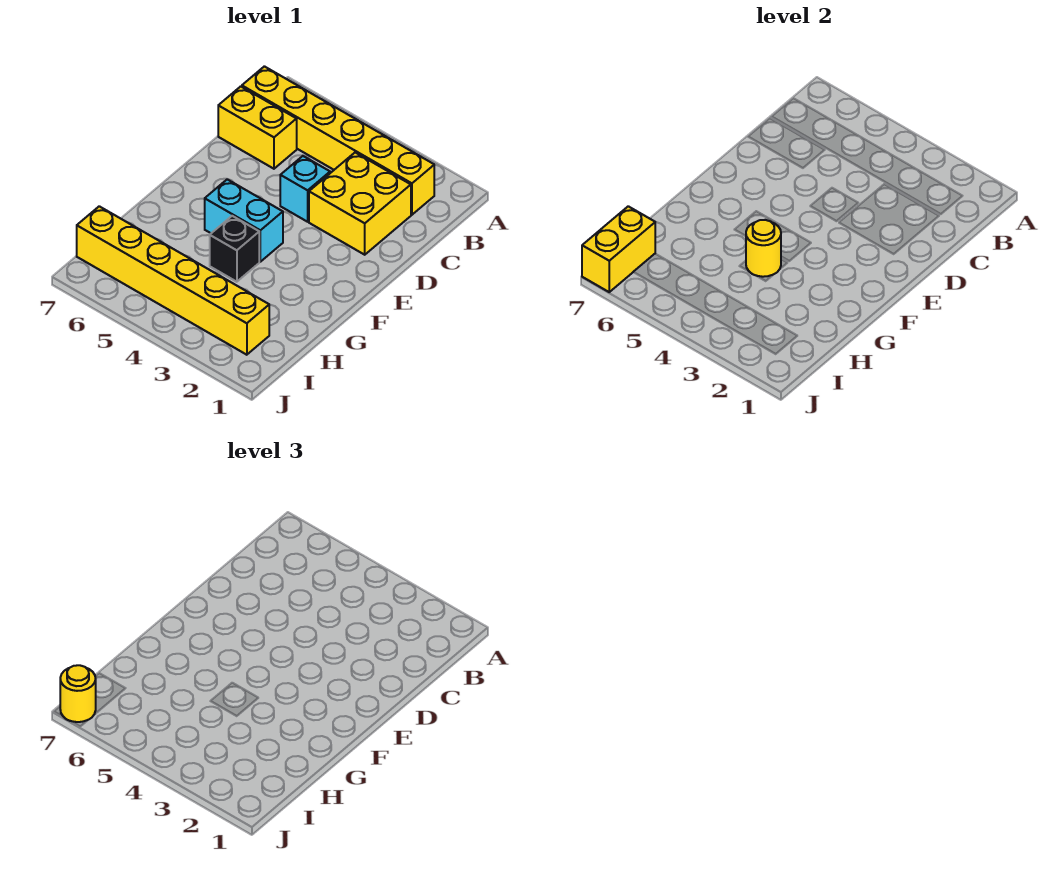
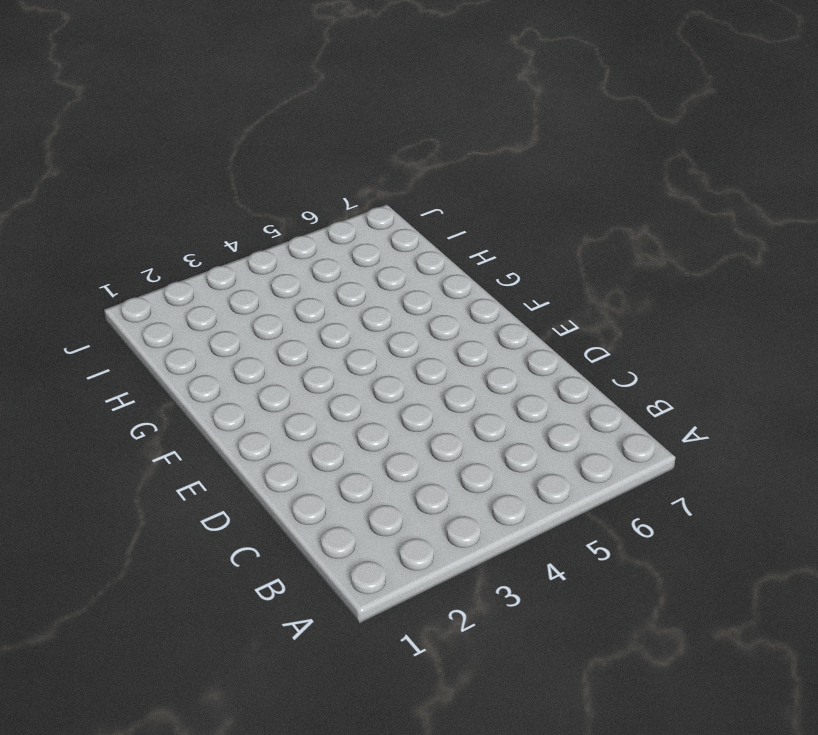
none -> yellow 1x6 brick [242,66,434,215]
none -> yellow 2x2 brick [309,153,411,255]

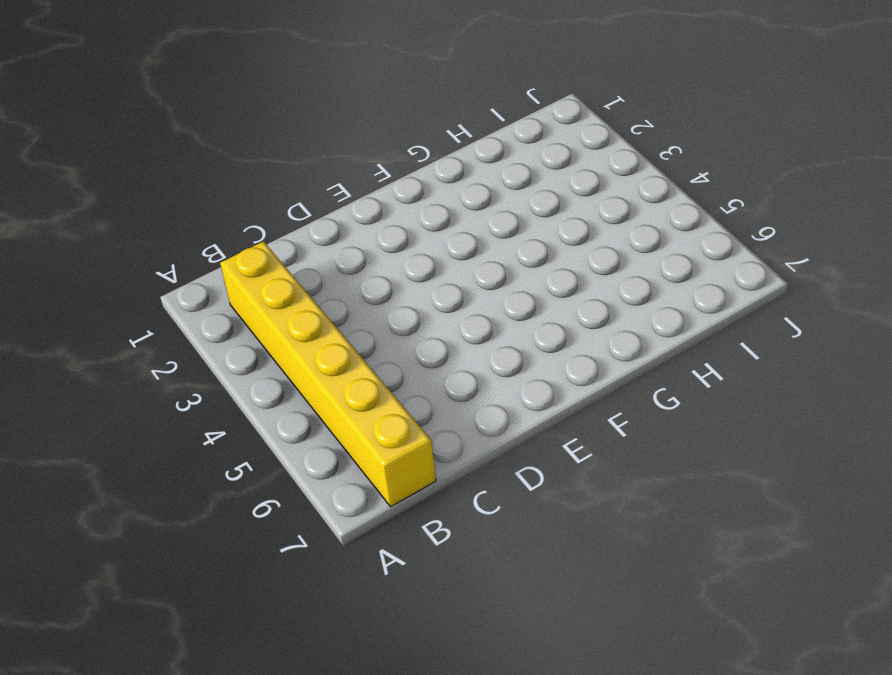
none -> yellow 2x2 brick [309,153,411,255]
none -> yellow 1x2 brick [218,86,297,169]

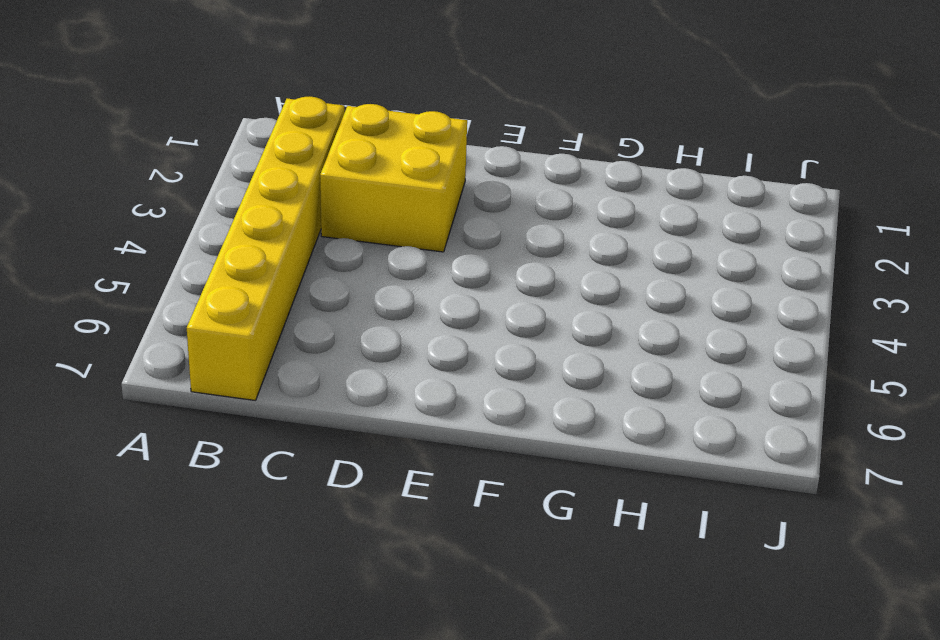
none -> yellow 1x2 brick [218,86,297,169]
none -> cyan 1x1 brick [280,156,330,222]

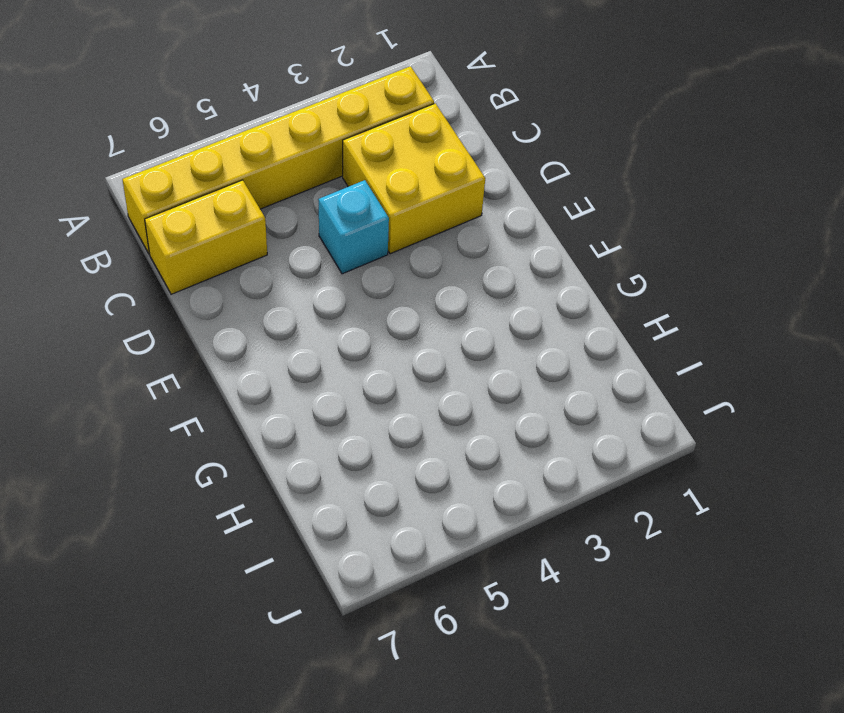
none -> cyan 1x2 brick [205,179,283,262]
none -> black 1x1 brick [210,216,259,282]

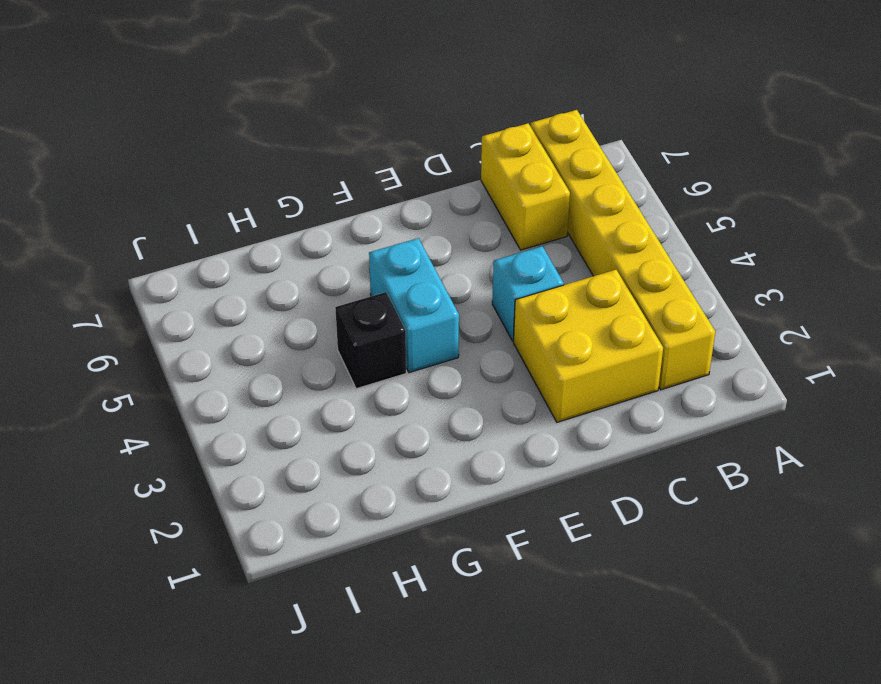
none -> yellow 1x6 brick [77,206,269,355]
none -> yellow 1x1 round brick [746,220,781,277]

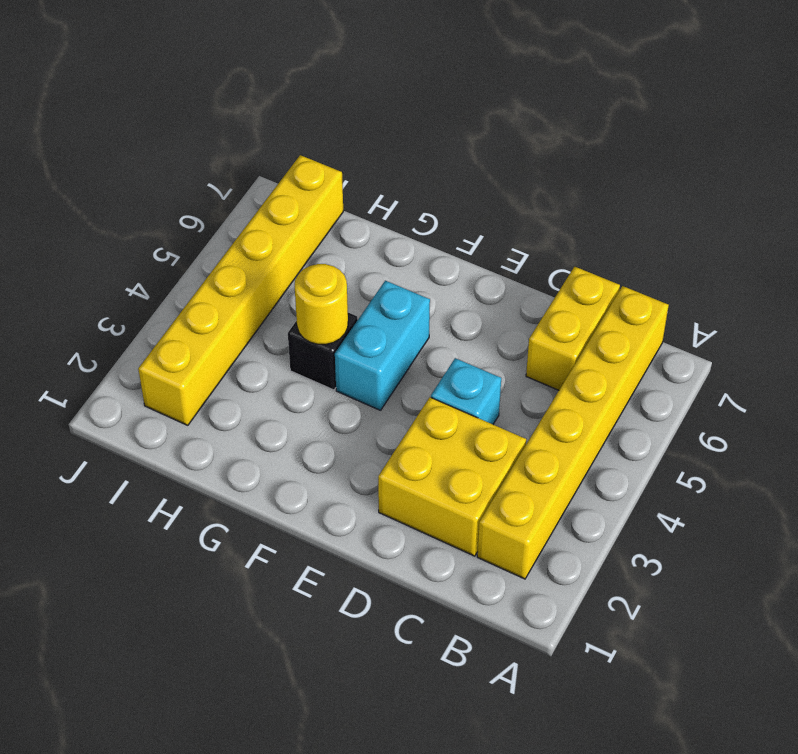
none -> yellow 1x2 brick [582,206,655,292]
none -> yellow 1x1 round brick [60,665,96,722]

